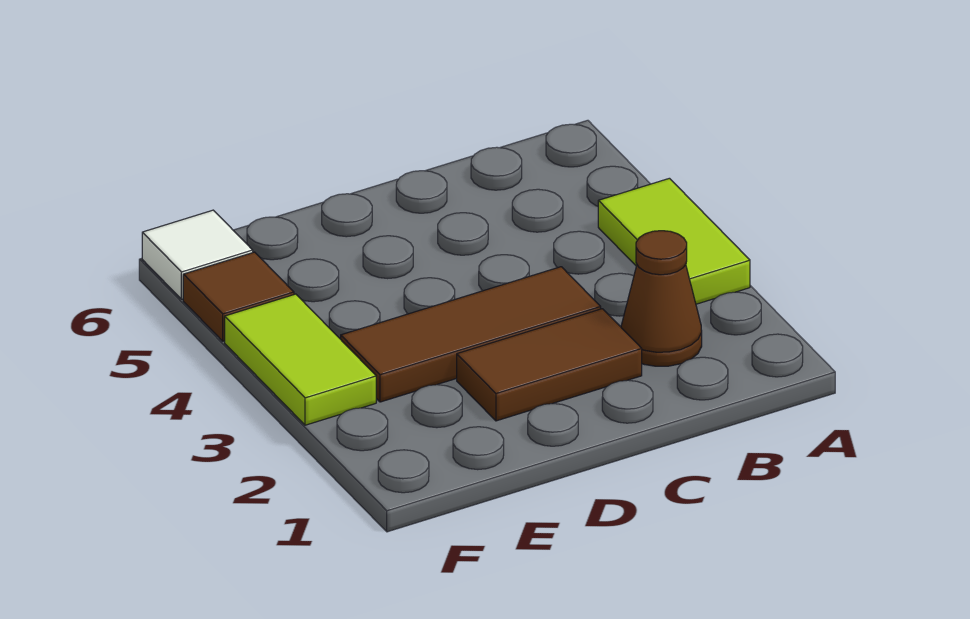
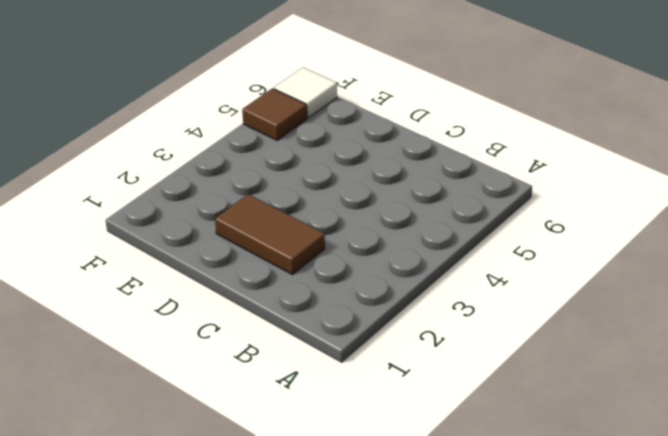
none -> lime 1x2 tile [598,178,750,304]
none -> brown 1x1 cone [621,231,702,366]

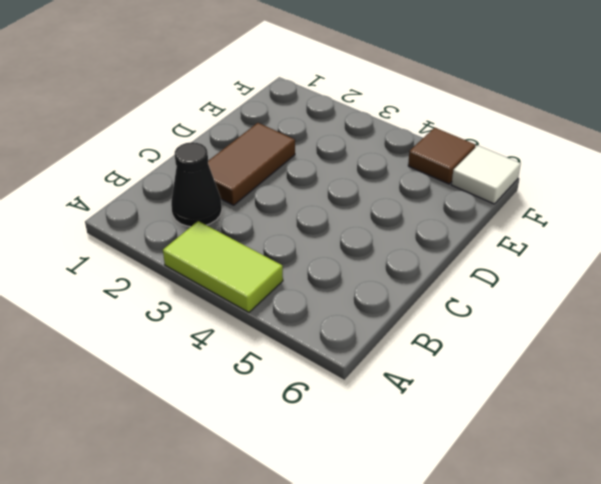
black 1x1 cone [171,142,222,227] -> brown 1x1 cone [621,231,702,366]
none -> brown 1x3 tile [341,267,601,402]
none -> lime 1x2 tile [225,294,376,425]

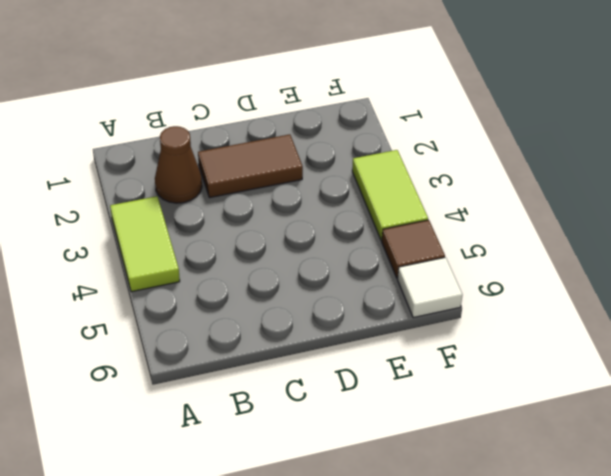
none -> brown 1x3 tile [341,267,601,402]

